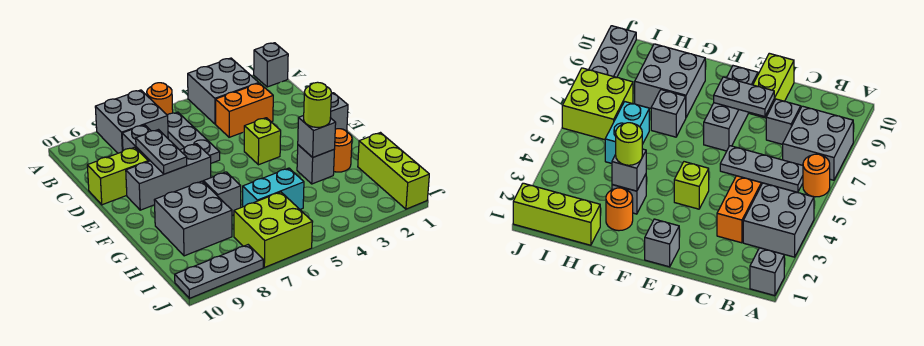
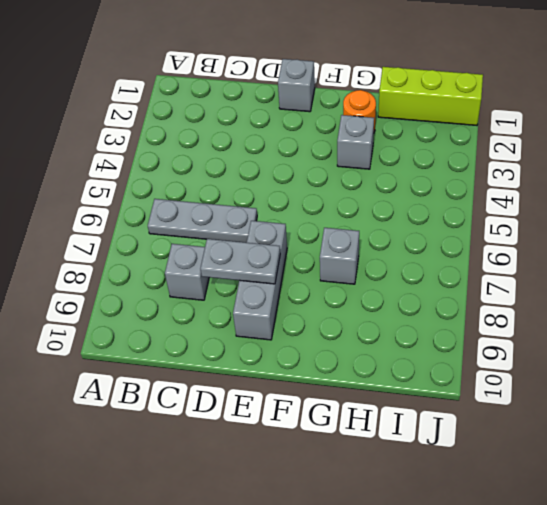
none -> grey 1x1 brick [254,43,288,87]
none -> grey 2x2 brick [188,58,258,124]
none -> orange 1x1 round brick [147,83,173,115]

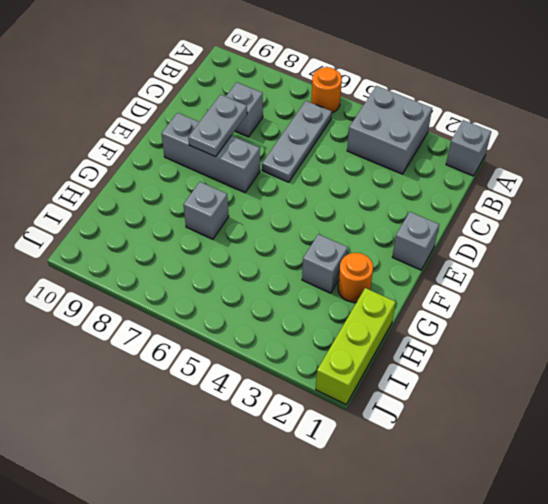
none -> grey 2x2 brick [95,90,168,153]
none -> orange 1x2 brick [216,83,273,137]
none -> lime 1x2 brick [87,147,148,205]

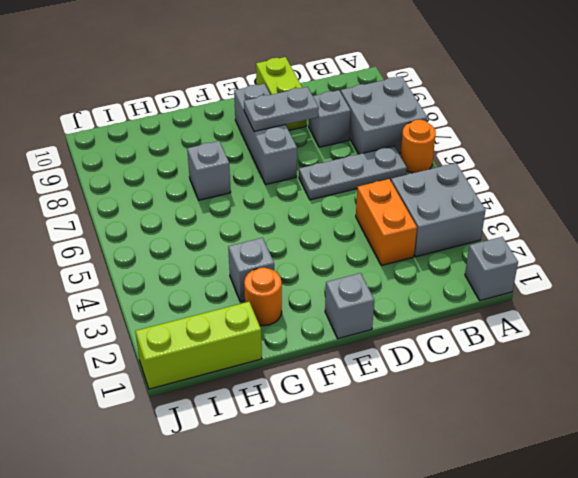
none -> lime 1x1 brick [244,118,281,165]
none -> grey 2x2 brick [154,181,232,256]
none -> cyan 1x2 brick [243,168,304,209]

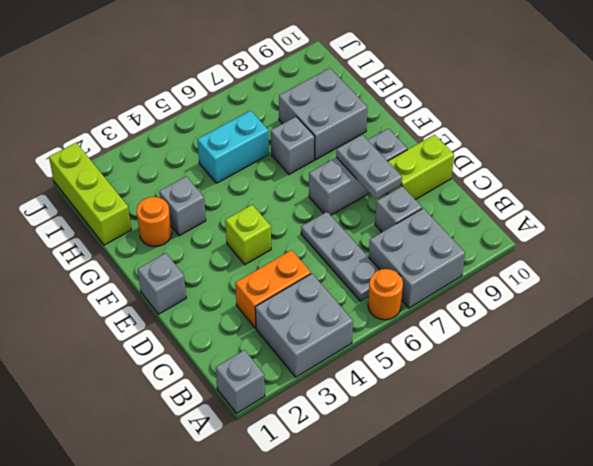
none -> lime 2x2 brick [234,192,312,268]
none -> grey 1x3 plate [175,245,263,298]
none -> grey 1x1 brick [298,116,336,157]

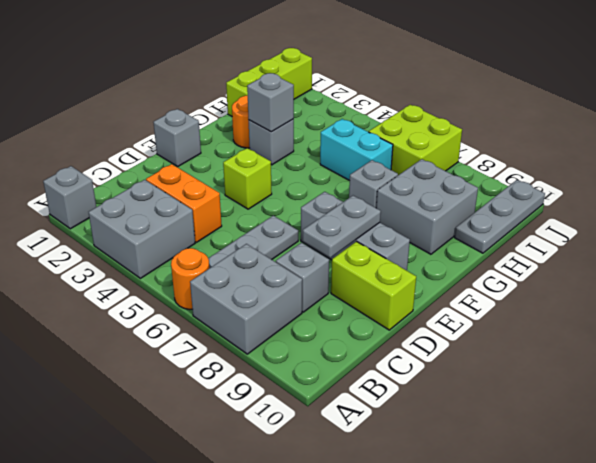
grey 1x3 plate [455,180,545,253] -> grey 1x3 plate turned to [175,245,263,298]
none -> lime 1x1 round brick [304,82,331,127]

